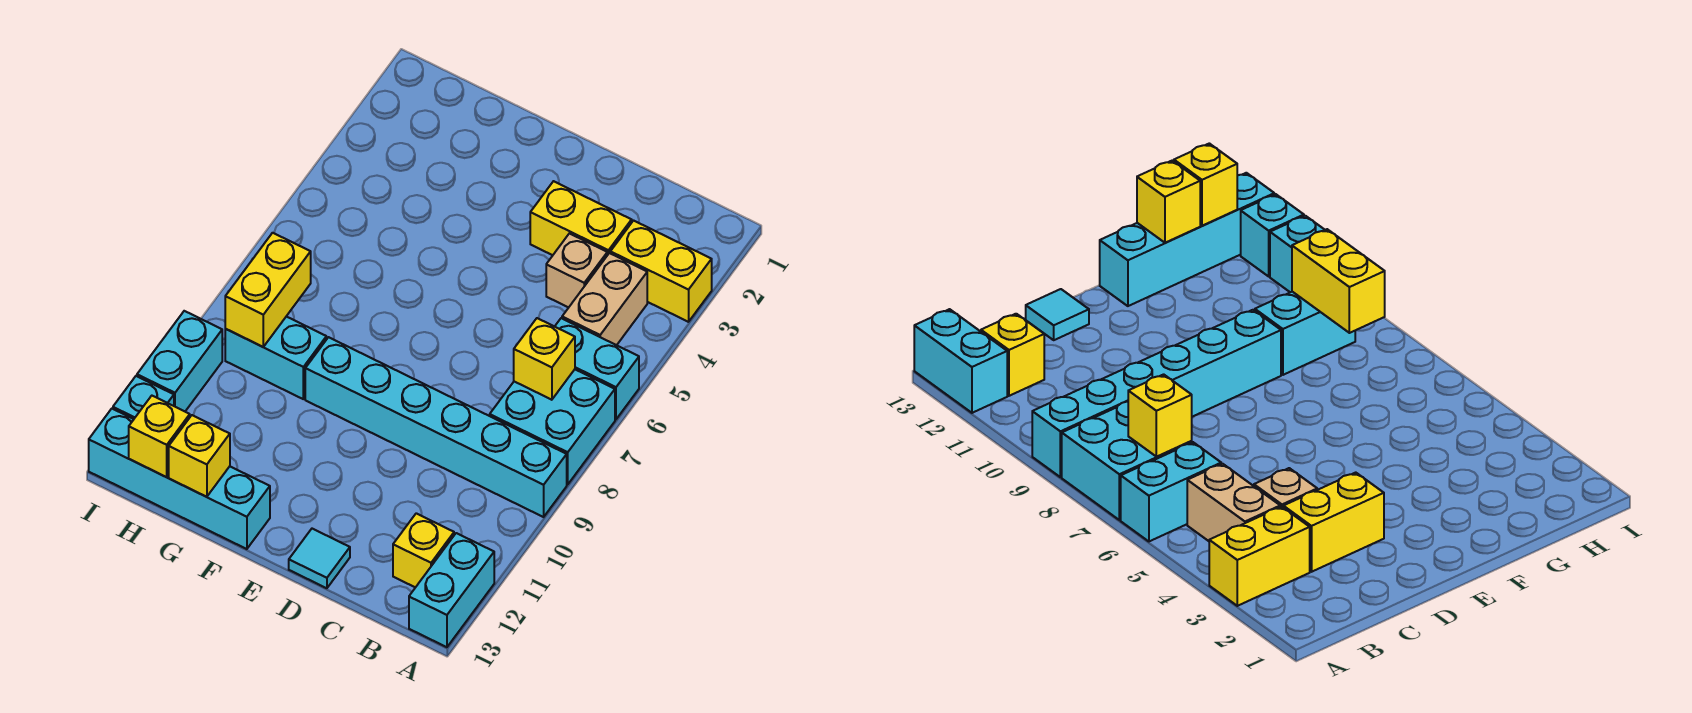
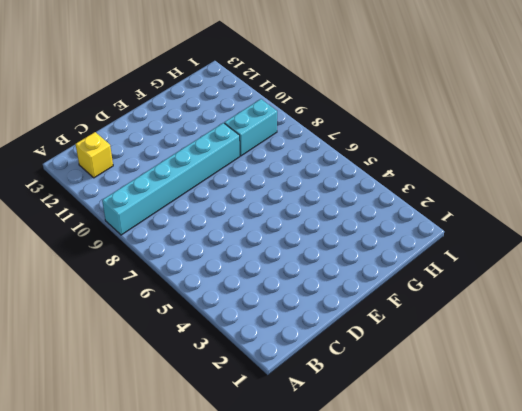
none -> yellow 1x2 brick [610,221,712,322]
none -> cyan 1x2 brick [555,318,639,419]
none -> cyan 2x2 brick [490,369,615,484]

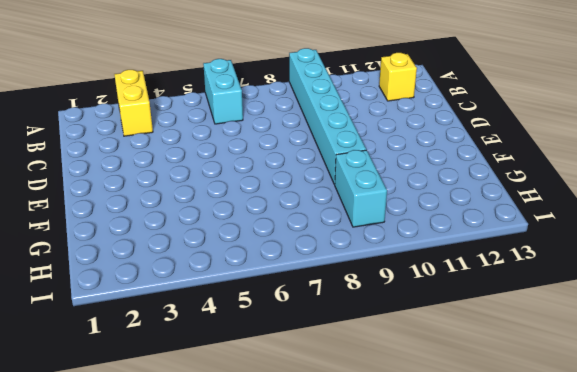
none -> cyan 2x2 brick [490,369,615,484]
none -> cyan 1x2 brick [409,533,494,647]
none -> tan 1x2 brick [562,253,647,345]

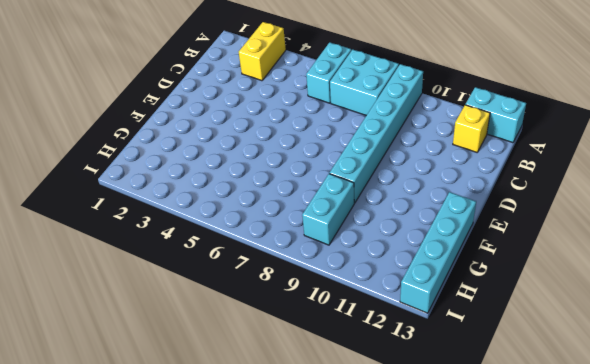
none -> tan 1x2 brick [562,253,647,345]
none -> yellow 1x2 brick [530,181,632,255]
none -> tan 1x1 brick [546,233,607,308]

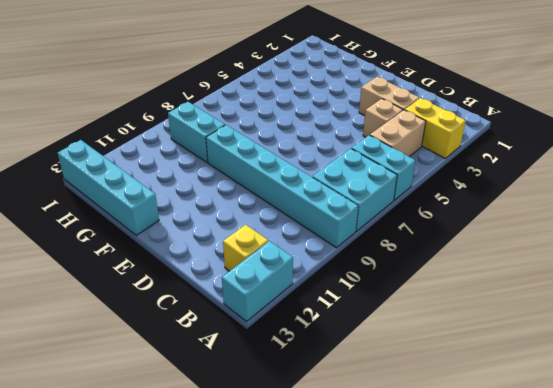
tan 1x2 brick [359,77,419,116] -> yellow 1x2 brick [530,181,632,255]
none -> cyan 1x1 tile [289,529,350,588]
none -> cyan 1x2 brick [137,311,222,411]
none -> cyan 1x1 brick [113,376,174,419]

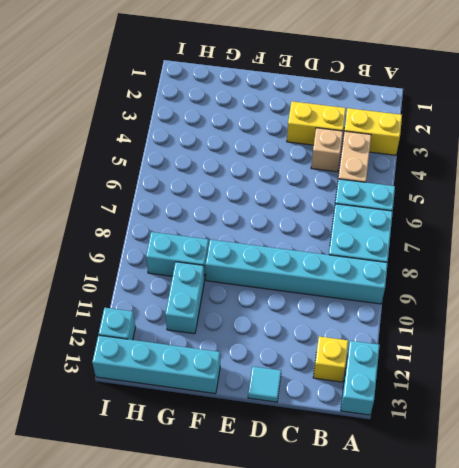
cyan 1x2 brick [165,262,204,334] -> cyan 1x2 brick moved to [137,311,222,411]
none -> yellow 1x1 brick [514,318,575,400]
none -> yellow 1x1 brick [169,415,230,497]
none -> yellow 1x2 brick [225,233,311,347]

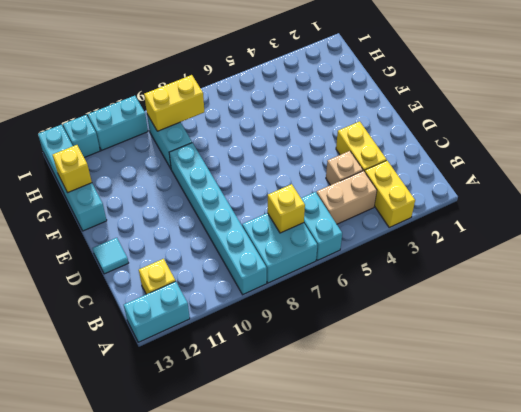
none -> yellow 1x1 brick [129,396,190,477]

